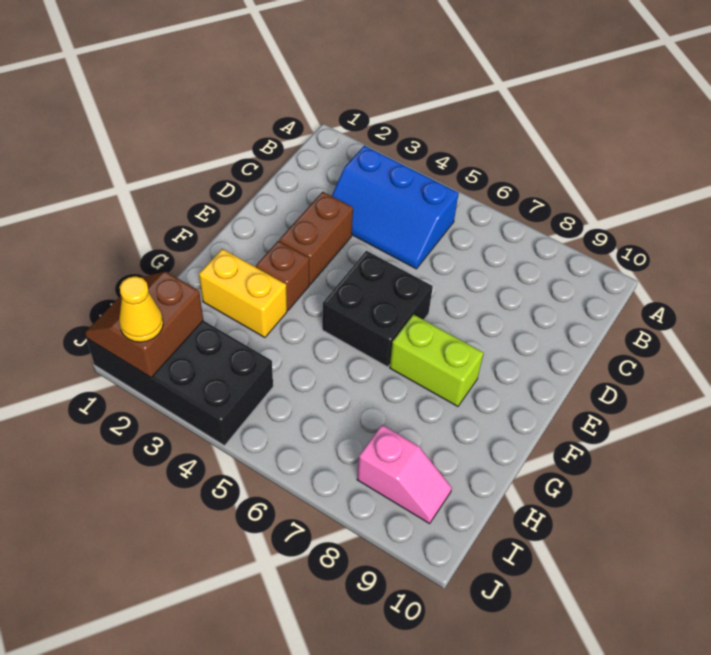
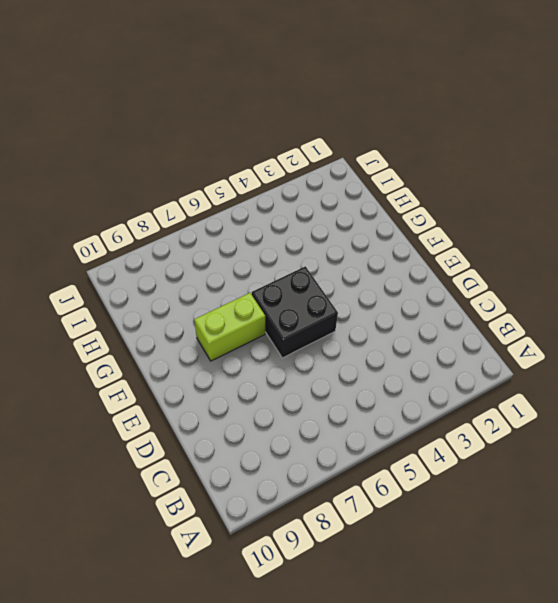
none -> blue 2x3 slope [332,146,459,269]
none -> brown 1x2 brick [279,192,353,284]

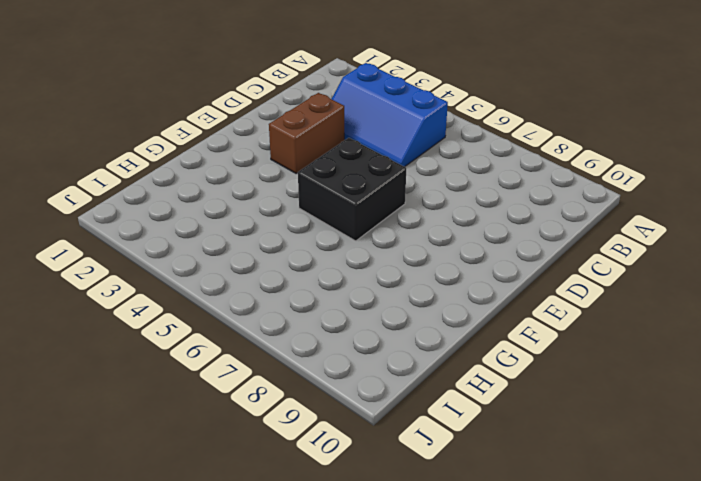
none -> brown 1x1 brick [256,241,309,311]
none -> lime 1x2 brick [390,315,484,407]

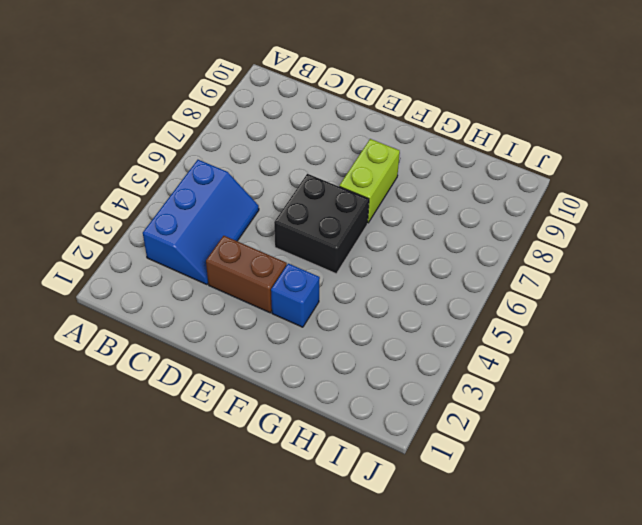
blue 1x1 brick [271,263,320,327] -> brown 1x1 brick [256,241,309,311]
none -> yellow 1x2 brick [199,249,287,338]
none -> black 2x4 brick [87,321,273,446]

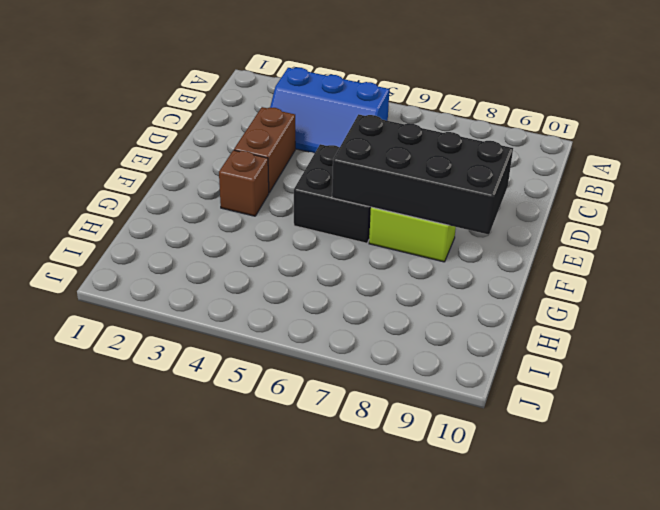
black 2x4 brick [332,114,513,235] -> black 2x4 brick moved to [87,321,273,446]
none -> yellow 1x2 brick [199,249,287,338]
none -> pink 1x2 slope [357,425,452,524]

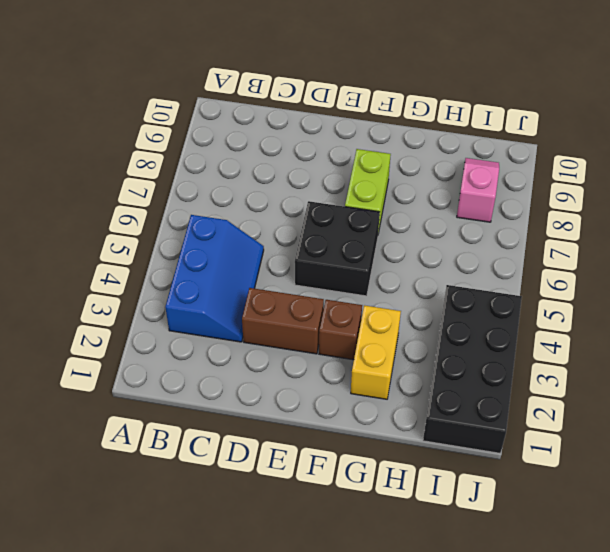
none -> brown 2x2 slope [85,272,203,377]
none -> yellow 1x1 cone [119,276,163,342]

